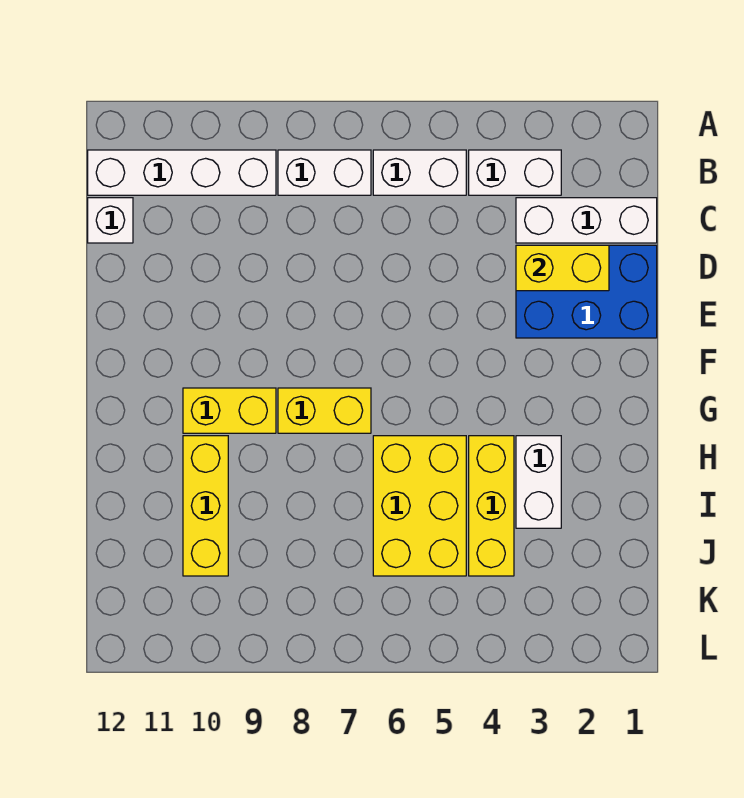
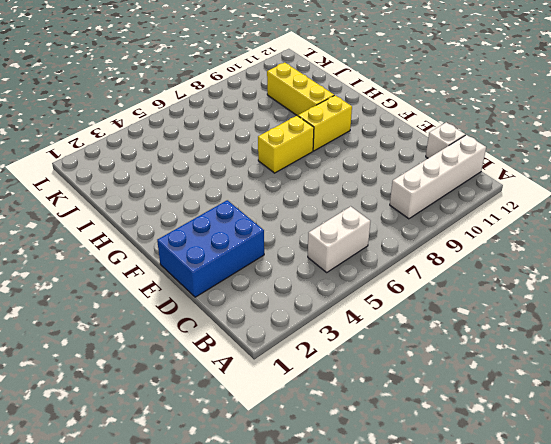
none -> white 1x2 brick [469,150,561,195]
none -> white 1x2 brick [278,150,371,195]
none -> white 1x3 brick [516,198,657,243]

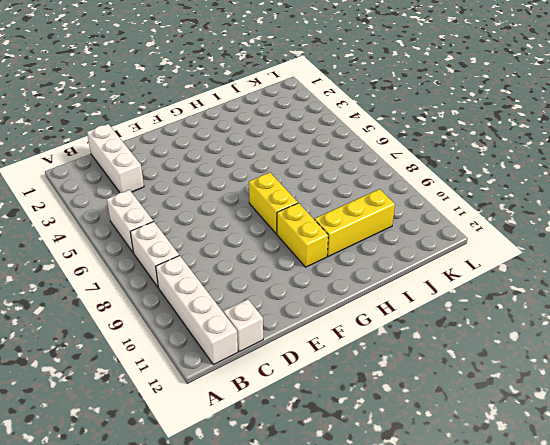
none -> white 1x2 brick [469,150,561,195]
none -> blue 2x3 brick [516,245,657,338]
none -> white 1x2 brick [516,436,561,528]

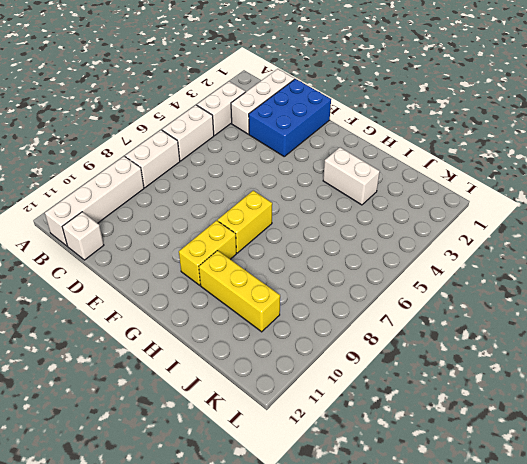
none -> yellow 1x3 brick [469,436,514,576]
none -> yellow 2x3 brick [373,436,466,576]
none -> yellow 1x2 brick [516,245,609,291]

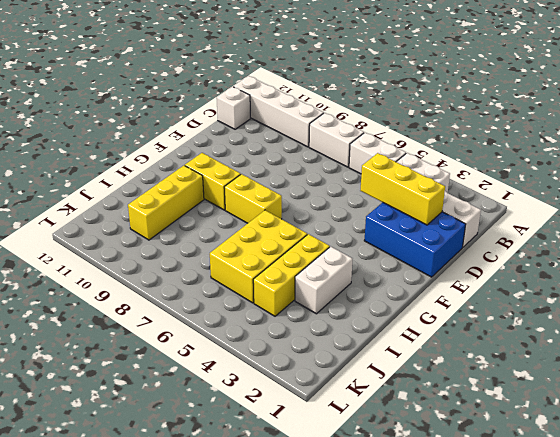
yellow 1x3 brick [360,153,445,225] -> yellow 1x2 brick [516,245,609,291]

